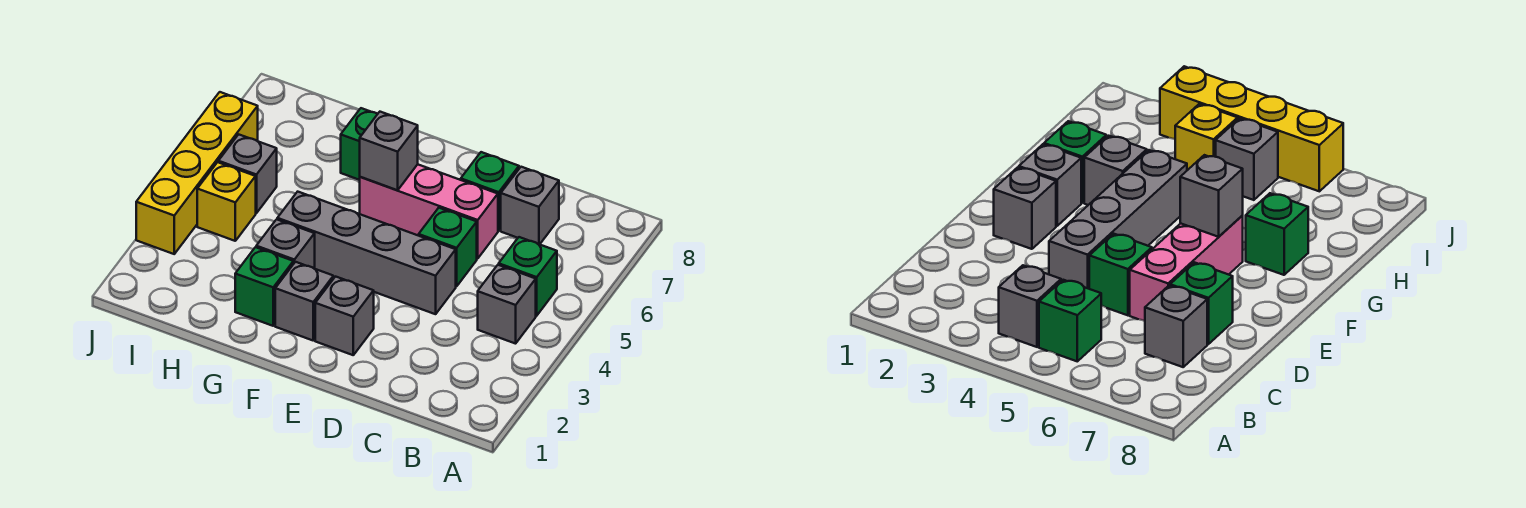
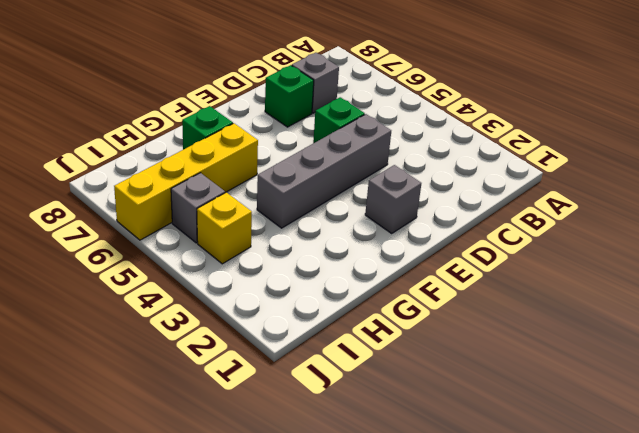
yellow 1x4 brick [114,123,258,240] -> yellow 1x4 brick turned to [136,92,258,254]
none -> grey 1x1 brick [478,265,536,344]
none -> green 1x1 brick [499,237,557,316]
none -> pink 1x3 brick [360,164,498,259]

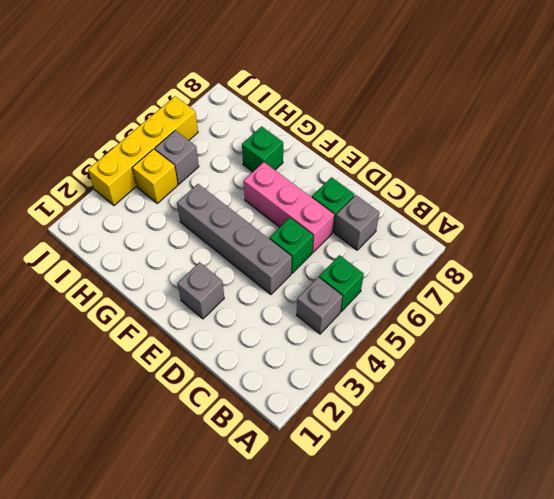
none -> grey 1x1 brick [275,262,333,340]
none -> green 1x1 brick [235,247,293,326]
none -> grey 1x1 brick [256,219,315,269]

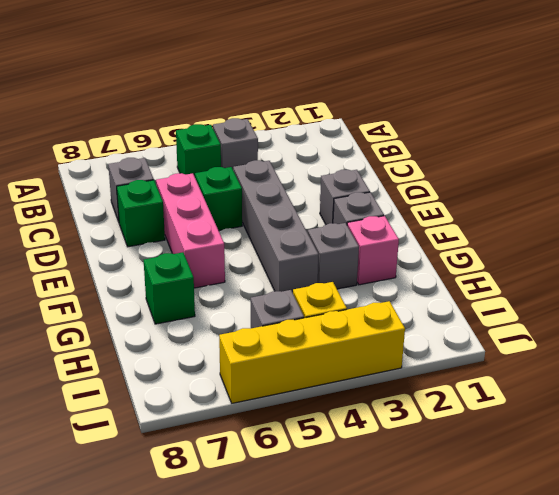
pink 1x1 brick [347,216,399,285] -> green 1x1 brick [235,247,293,326]
none -> grey 1x1 brick [360,112,418,190]

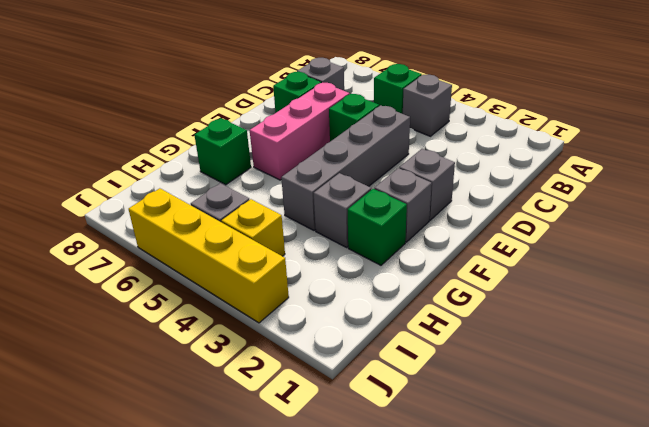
none -> grey 1x1 brick [360,112,418,190]

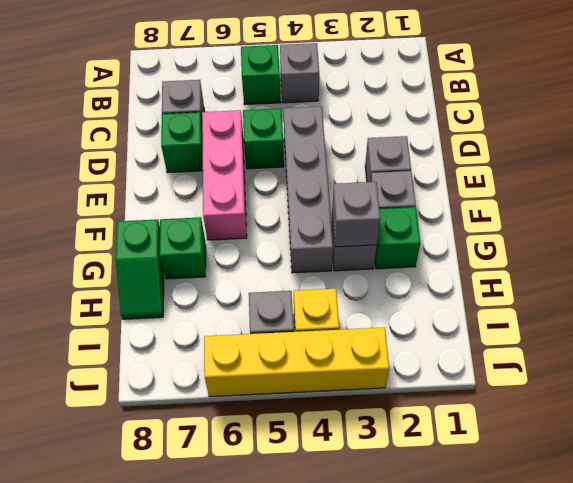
grey 1x1 brick [332,182,380,247] -> grey 1x1 brick moved to [360,112,418,190]
green 1x2 slope [116,219,164,319] -> none

